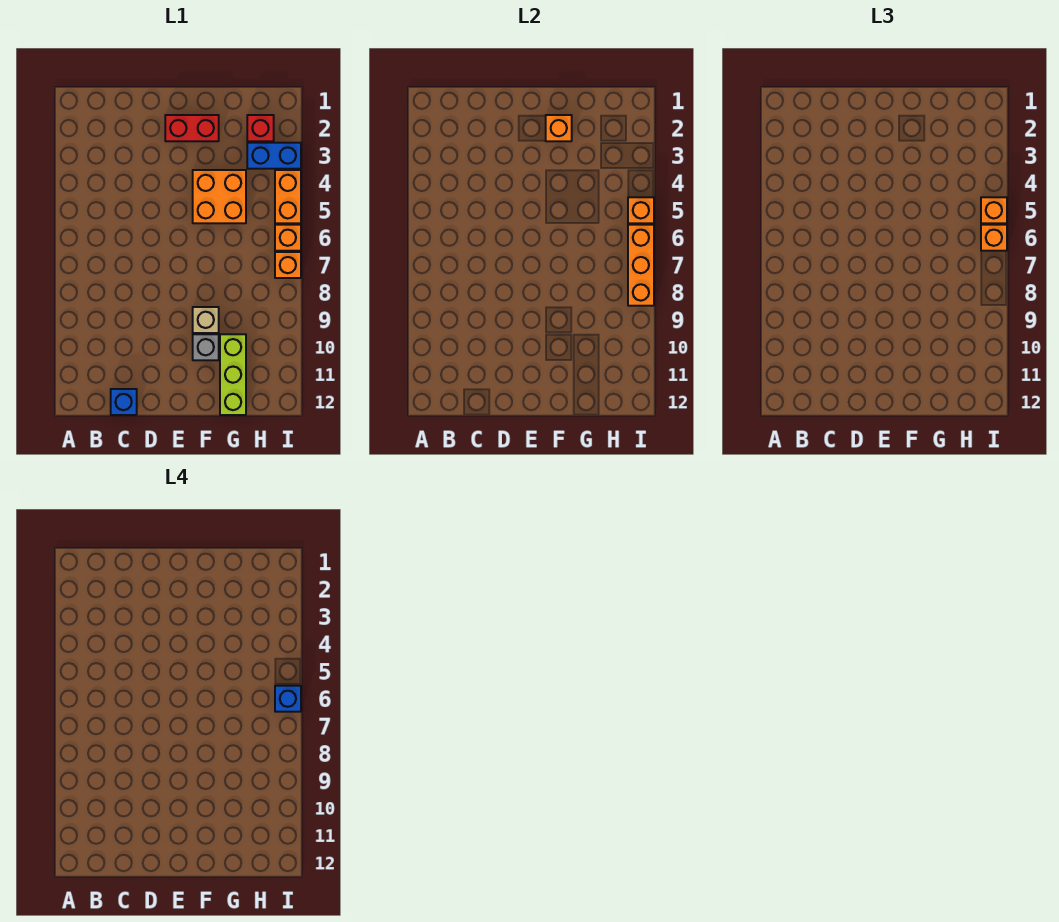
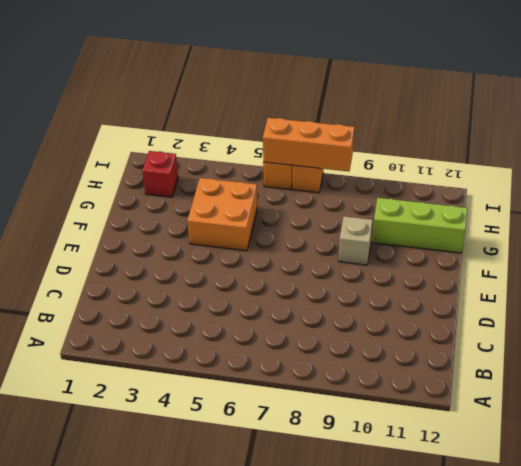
none -> blue 1x1 brick [111,389,137,415]
none -> red 1x2 brick [165,115,219,141]
none -> grey 1x1 brick [193,334,219,360]

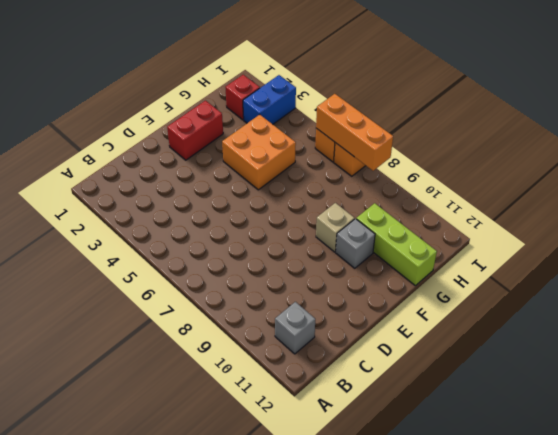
grey 1x1 brick [275,302,315,354] -> none
none -> blue 1x1 brick [111,389,137,415]
none -> orange 1x2 brick [275,170,301,223]
none -> orange 1x1 brick [546,115,572,141]

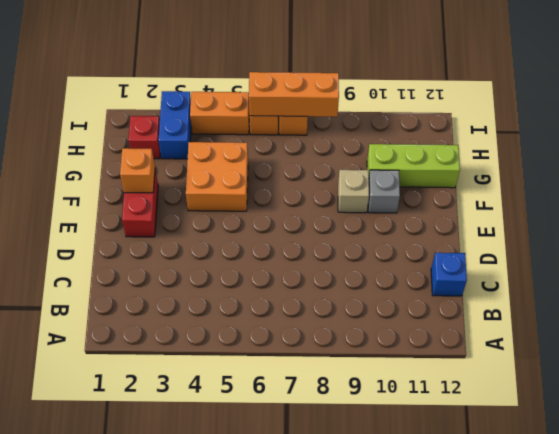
none -> orange 1x1 brick [628,197,654,223]
none -> orange 1x1 brick [981,197,1007,223]
none -> orange 1x1 brick [981,225,1007,251]

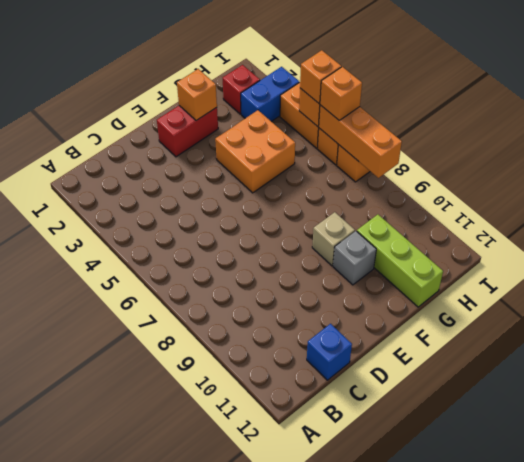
none -> blue 1x1 brick [275,686,301,712]

